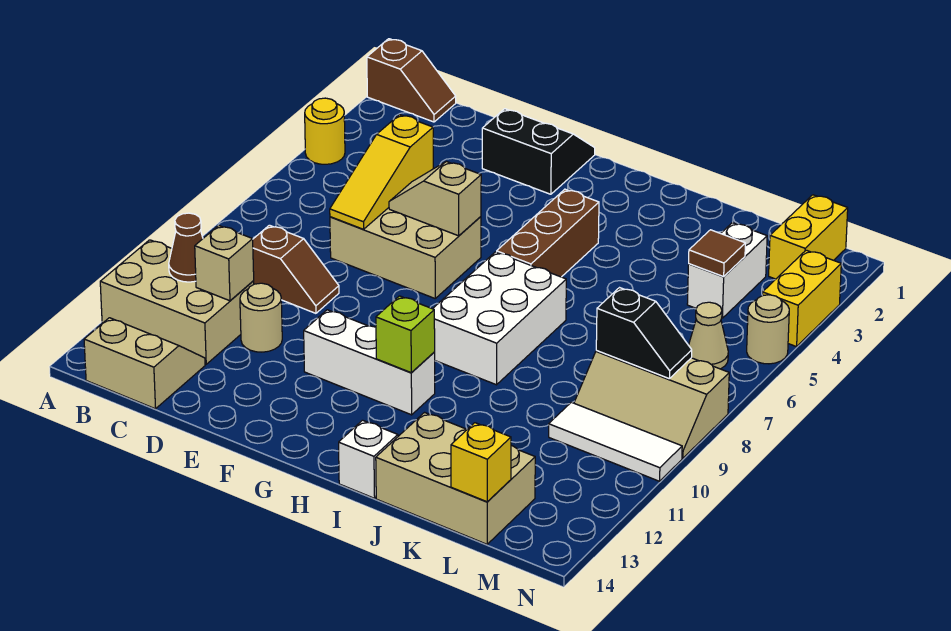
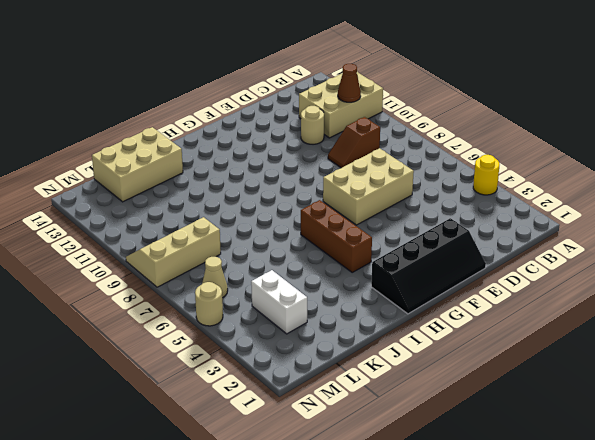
black 2x4 slope [371,218,486,314] -> black 2x2 slope [482,109,595,194]
none -> brown 1x2 slope [367,39,456,122]
none -> tan 2x2 slope [84,318,205,409]
none -> white 1x3 brick [304,310,435,415]

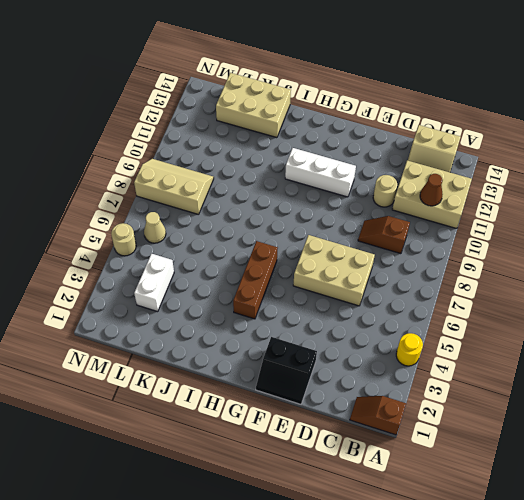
none -> white 2x3 brick [433,252,566,385]
none -> white 1x1 brick [339,420,398,498]
none -> white 1x3 tile [549,402,682,481]

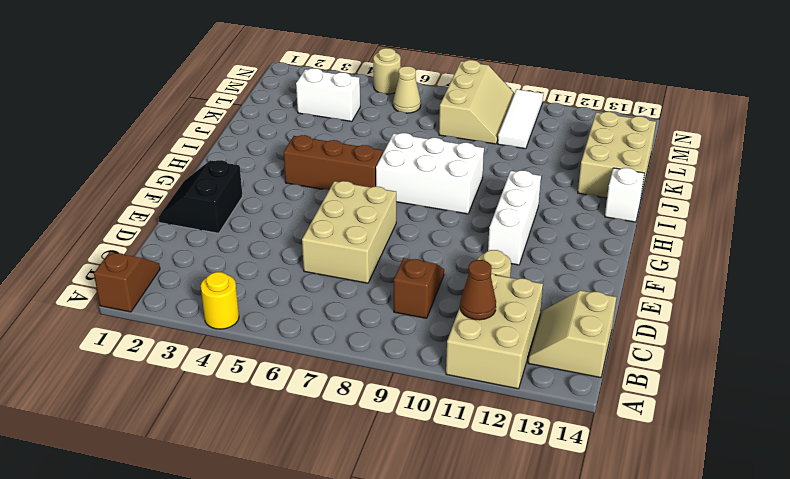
none -> yellow 1x2 brick [769,195,848,279]
none -> yellow 1x2 brick [763,250,841,347]
none -> tan 1x1 brick [195,225,254,301]

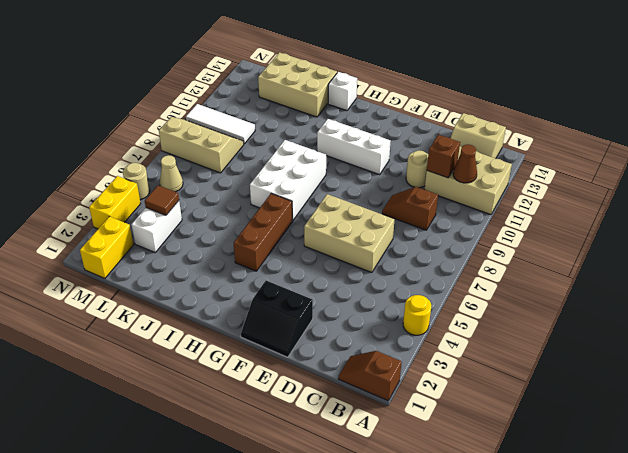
brown 1x1 brick [427,135,460,178] -> tan 1x1 brick [195,225,254,301]
none -> yellow 1x3 slope [330,115,433,229]
none -> tan 1x2 slope [389,161,481,236]
none -> lime 1x1 brick [376,296,435,372]

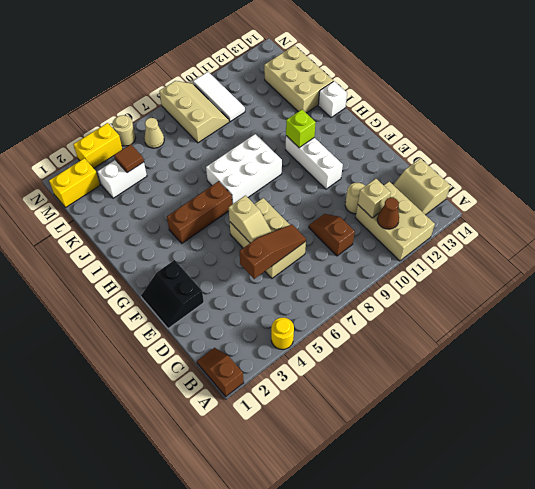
brown 1x3 slope [239,224,306,279] -> yellow 1x3 slope [330,115,433,229]
none -> black 1x2 slope [596,288,692,379]
none -> yellow 1x1 brick [451,423,511,502]

